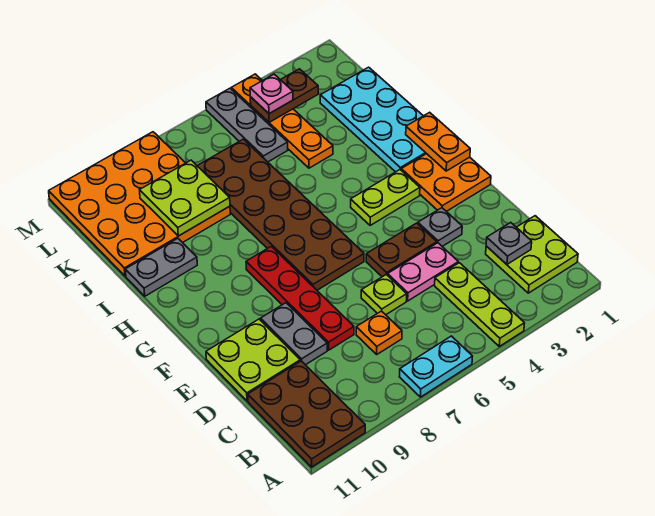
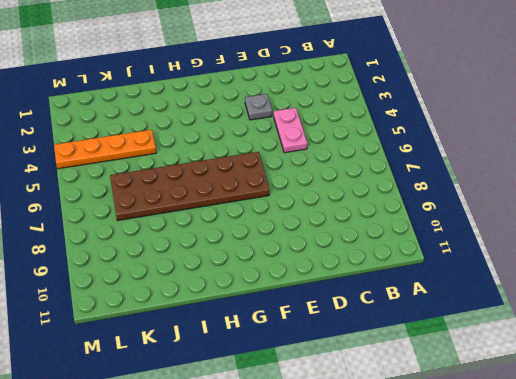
none -> lime 1x3 plate [435,263,524,346]
none -> cyan 1x2 plate [399,336,473,397]
none -> brown 2x3 plate [248,361,365,467]

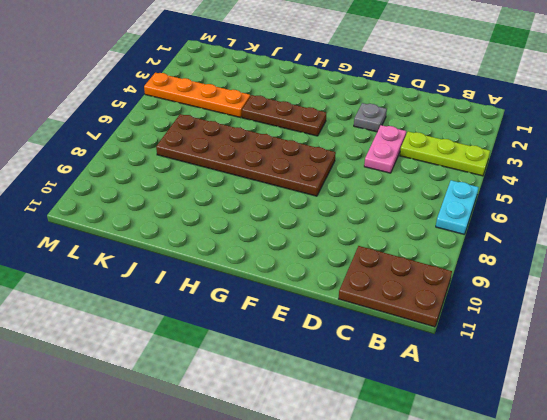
brown 1x3 plate [242,95,326,136] -> lime 1x2 plate [351,170,420,226]
none -> lime 2x2 plate [486,216,578,293]
none -> orange 1x1 plate [356,311,402,354]
none -> lime 1x1 plate [361,275,407,315]

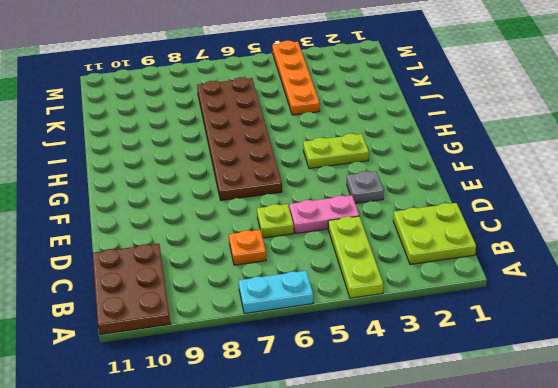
none -> red 1x4 plate [246,246,354,350]
none -> grey 1x2 plate [260,303,327,365]
none -> lime 2x2 plate [206,319,300,401]

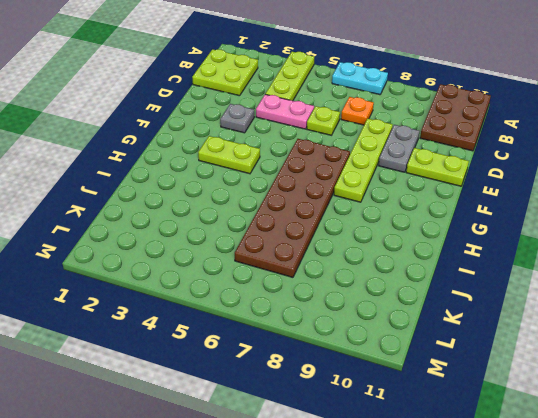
lime 1x4 plate [334,119,393,202] -> red 1x4 plate [246,246,354,350]
lime 1x2 plate [406,148,469,186] -> lime 2x2 plate [206,319,300,401]
none -> brown 1x2 plate [366,223,437,277]
none -> orange 2x2 plate [401,154,491,211]
none -> cyan 2x4 plate [320,67,426,172]

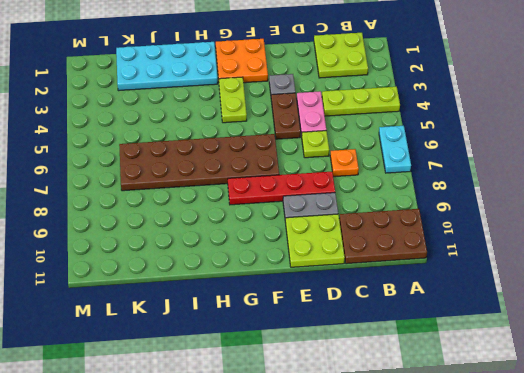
none -> grey 1x2 plate [125,238,197,296]
none -> orange 1x4 plate [231,74,333,168]
none -> orange 4x4 plate [49,132,230,276]

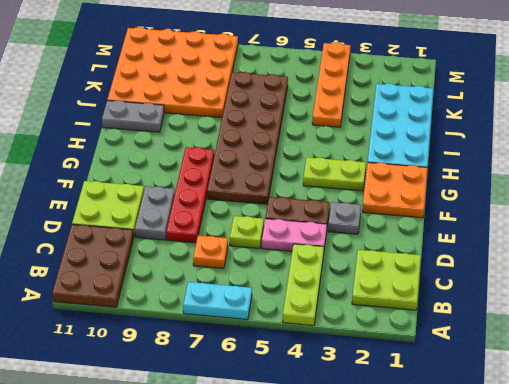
none -> grey 1x3 plate [206,88,288,162]
none -> grey 1x1 plate [486,222,532,264]
none -> orange 1x2 plate [406,112,470,171]

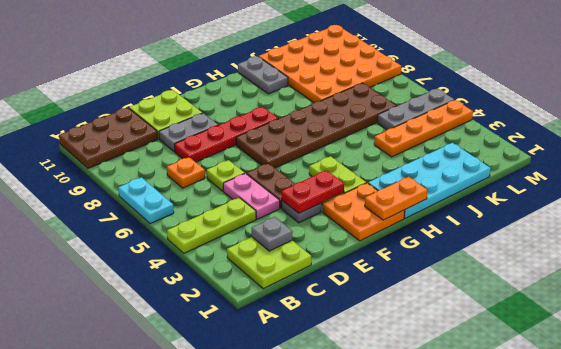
red 1x2 plate [282,170,344,213] -> none
none -> lime 2x2 plate [140,160,230,236]
none -> brown 1x2 plate [250,69,318,122]
none -> pink 1x1 plate [250,74,293,114]

